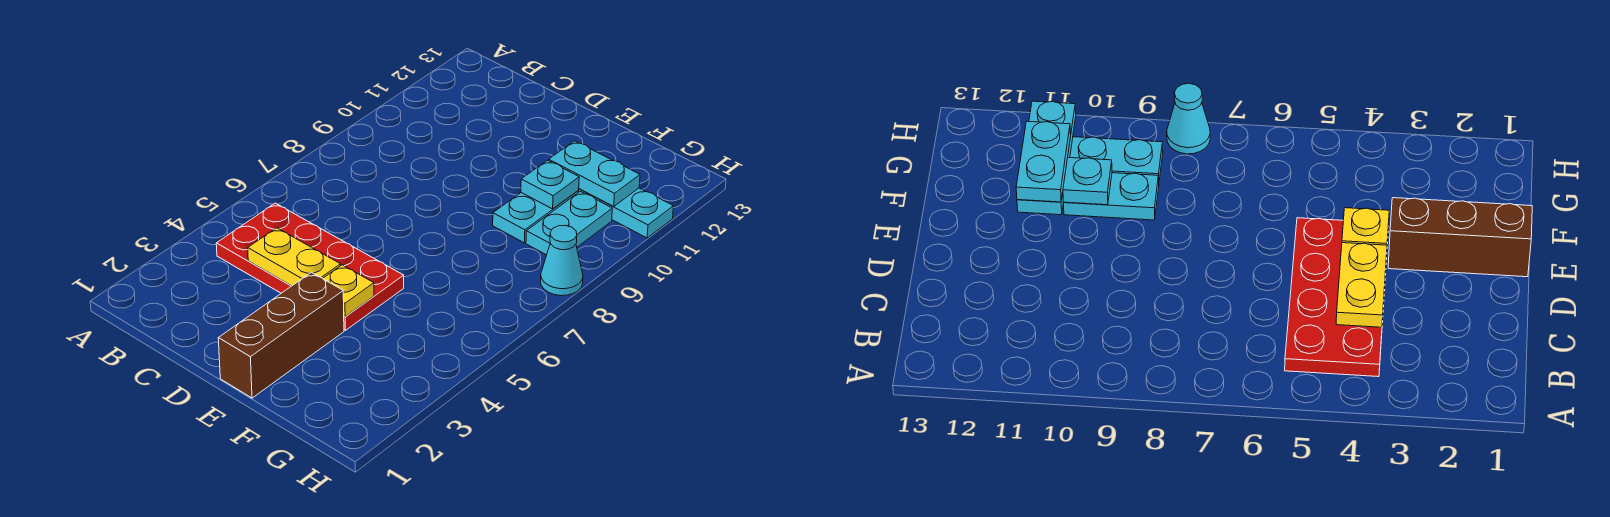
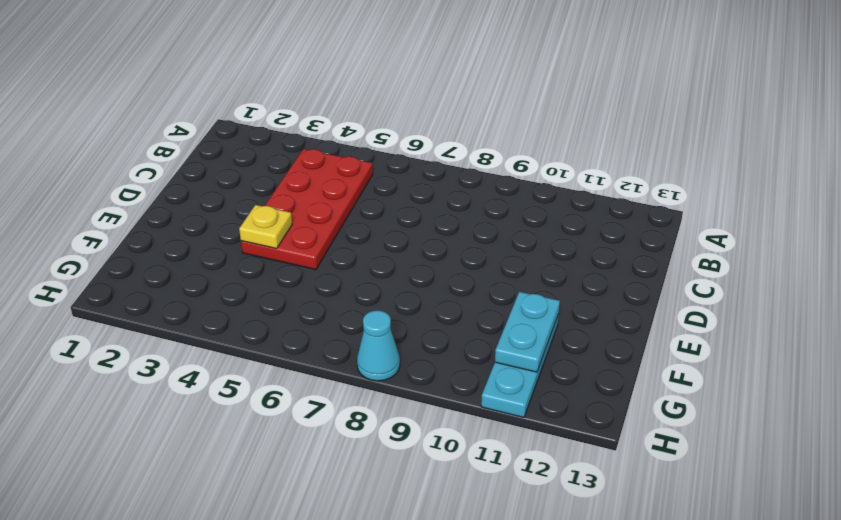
none -> brown 1x3 brick [218,272,344,398]
none -> cyan 1x2 plate [493,191,579,243]

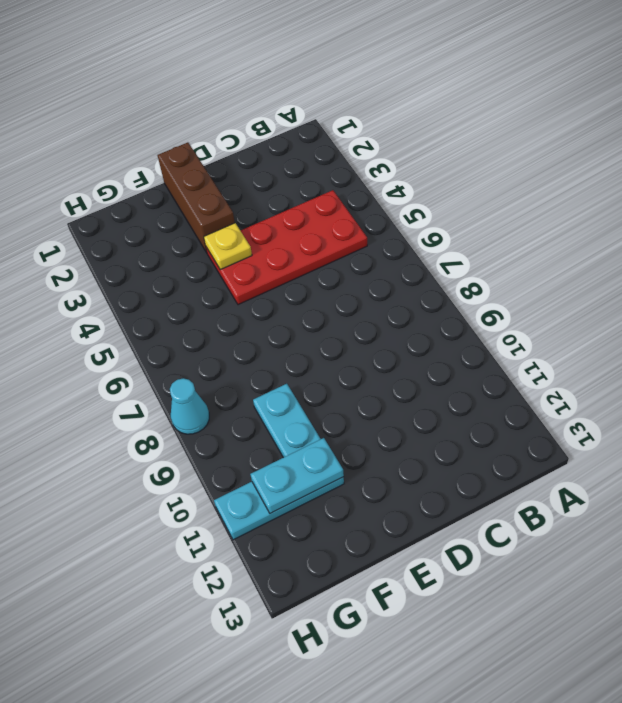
none -> cyan 1x2 plate [526,191,612,255]
none -> yellow 1x2 plate [248,228,341,286]

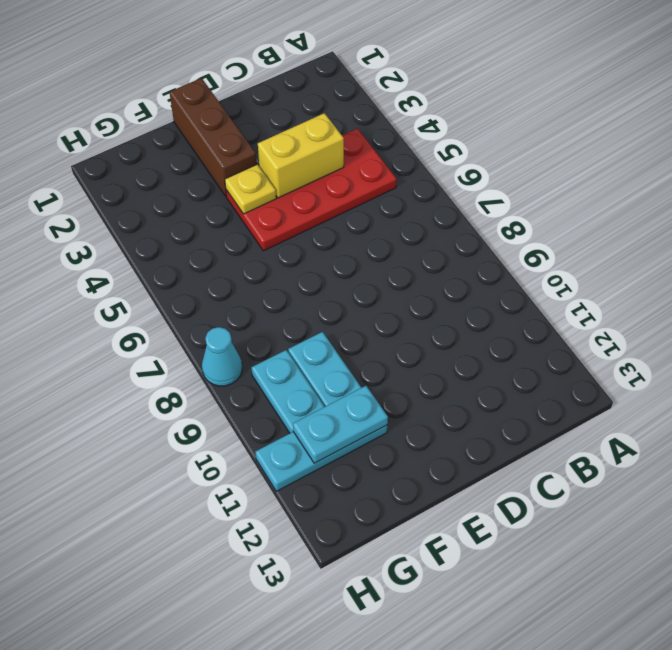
yellow 1x2 brick [258,113,344,198] -> yellow 1x2 plate [248,228,341,286]
none -> cyan 1x1 plate [521,160,579,209]

